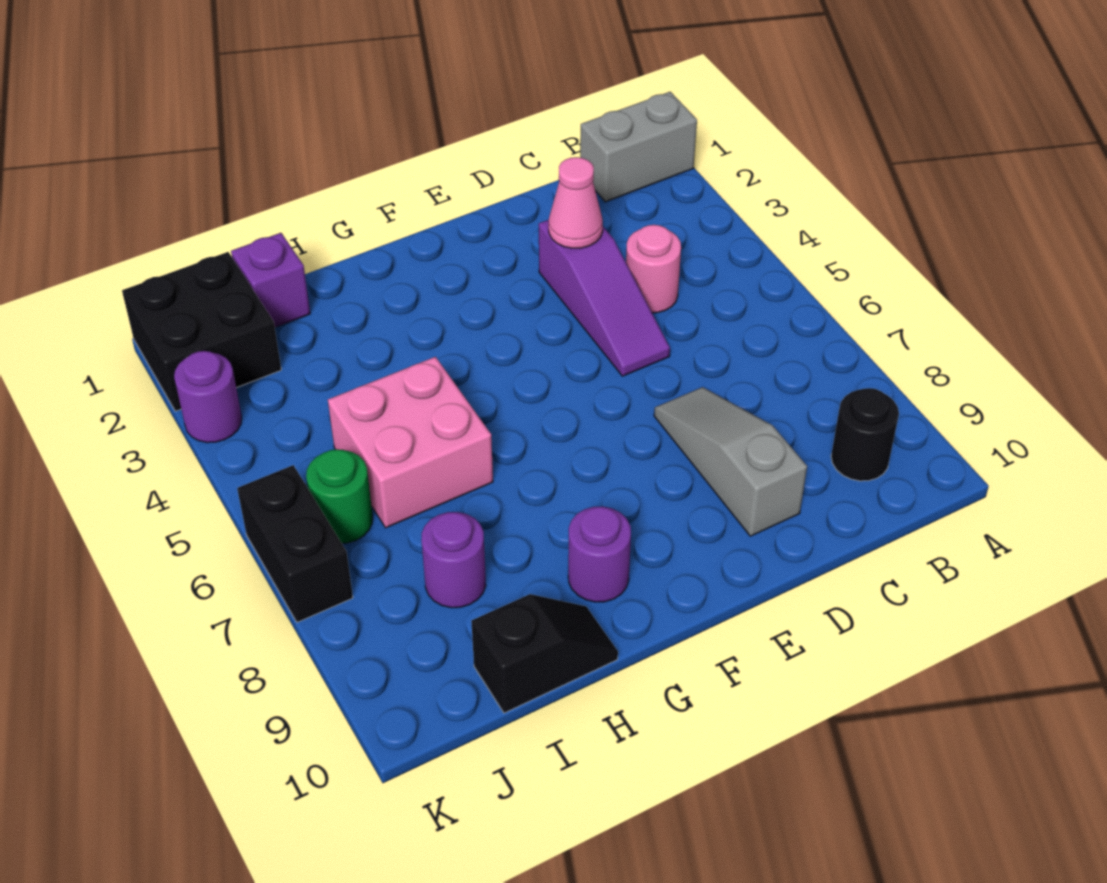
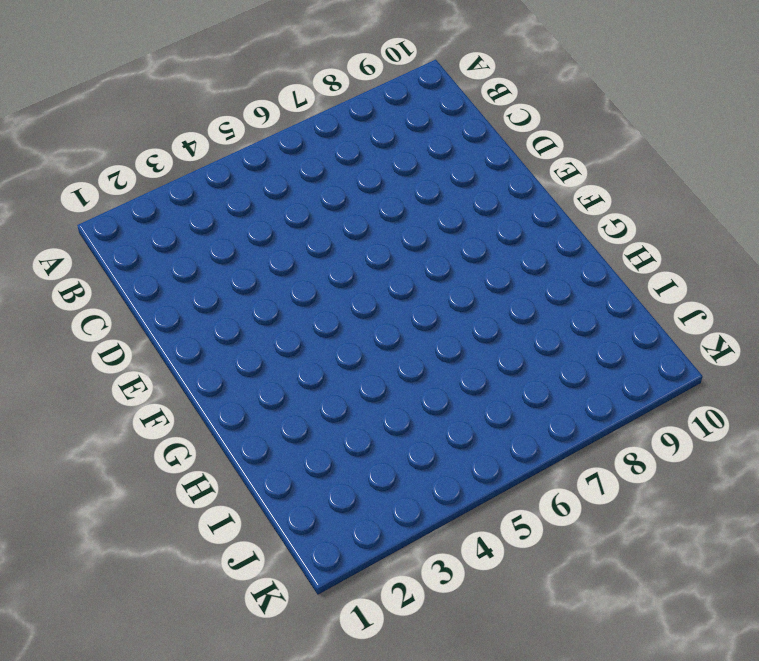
none -> grey 1x2 brick [580,92,697,202]
none -> black 1x1 round brick [831,388,899,481]
none -> pink 1x1 round brick [626,225,681,313]

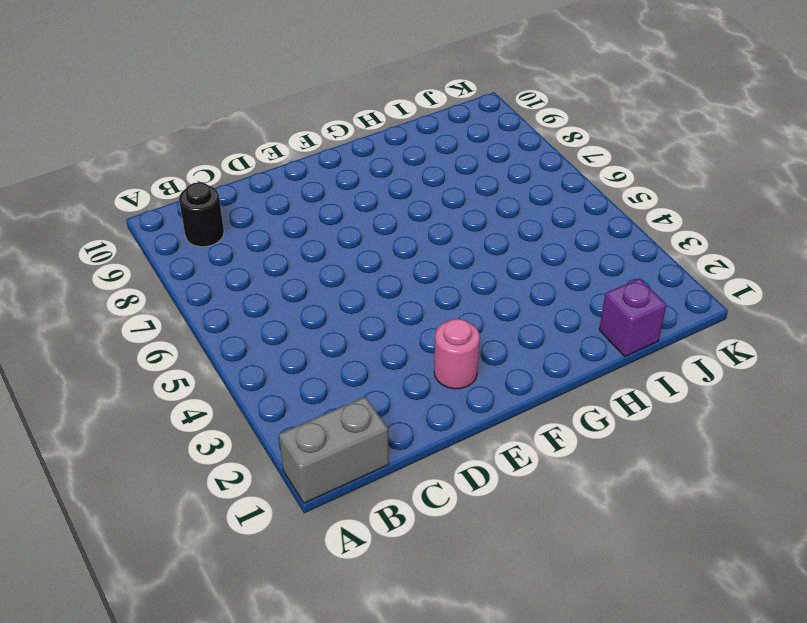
pink 1x1 round brick [434,319,480,389] -> pink 1x1 round brick moved to [626,225,681,313]
none -> purple 1x3 slope [539,220,670,376]
none -> grey 1x3 slope [654,387,807,536]
none -> purple 1x1 round brick [568,506,631,602]

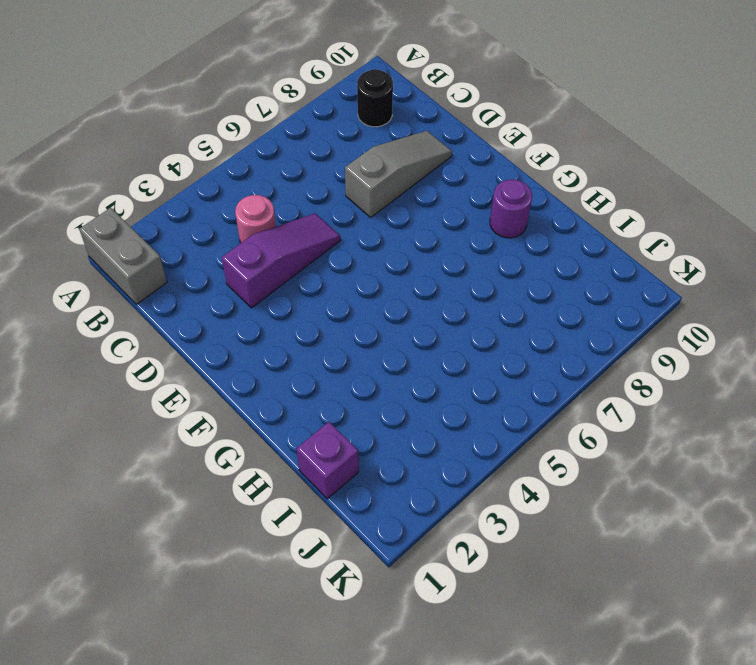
grey 1x3 slope [345,131,452,217] -> grey 1x3 slope turned to [654,387,807,536]
none -> pink 2x2 brick [328,357,493,528]
none -> black 1x2 slope [471,594,618,713]
none -> purple 1x1 round brick [421,512,486,608]

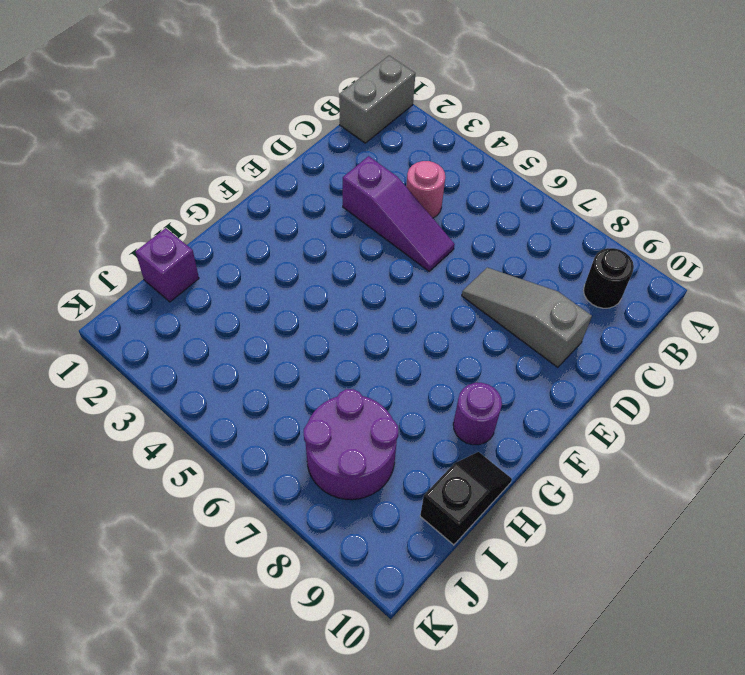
purple 2x2 round brick [304,389,399,500] -> purple 1x1 round brick [421,512,486,608]
none -> pink 2x2 brick [328,357,493,528]
none -> black 2x2 brick [122,252,281,411]
none -> green 1x1 round brick [306,449,373,543]

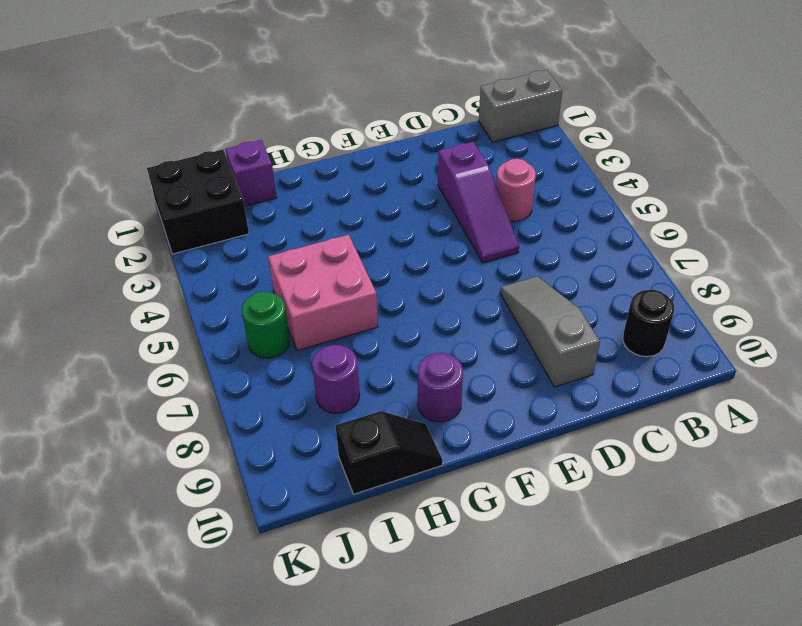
none -> purple 1x1 round brick [174,351,242,443]
none -> black 1x2 brick [237,465,353,622]
none -> pink 1x1 cone [549,157,603,248]

